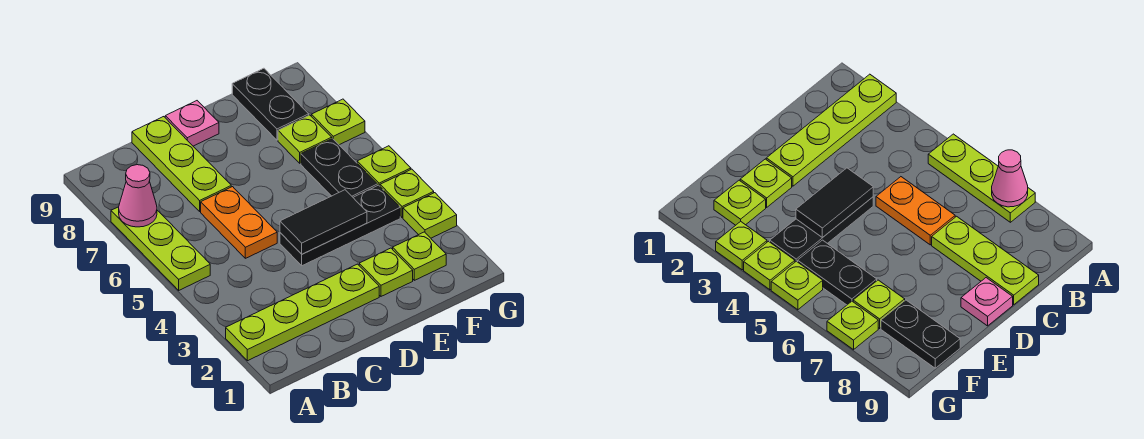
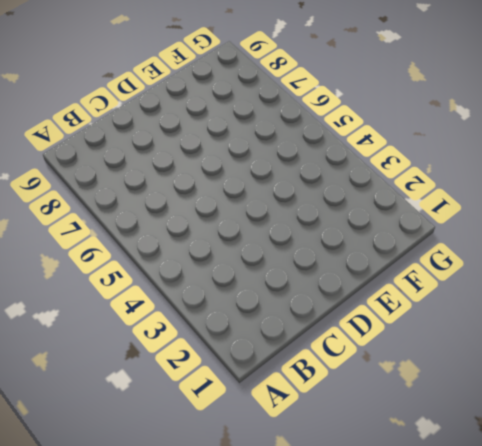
none -> lime 1x4 plate [226,264,379,361]
none -> lime 1x3 plate [111,207,210,290]
none -> orange 1x2 plate [201,187,277,258]

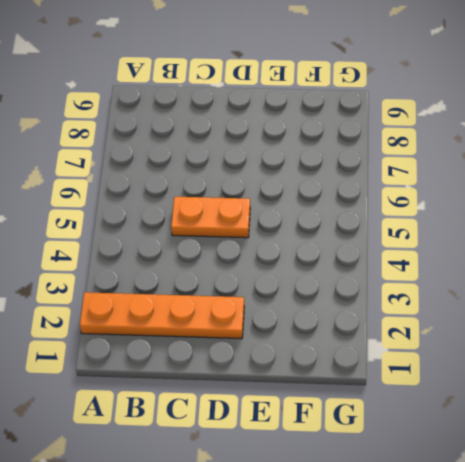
orange 1x4 plate [80,292,244,339] -> lime 1x4 plate [226,264,379,361]
orange 1x2 plate [171,197,250,238] -> orange 1x2 plate turned to [201,187,277,258]
none -> lime 1x3 plate [111,207,210,290]
none -> lime 1x3 plate [132,117,231,211]
none -> black 1x3 plate [280,185,400,266]

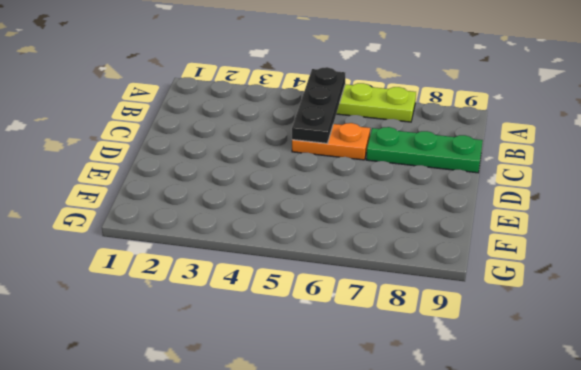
black 1x3 plate [292,67,345,143] -> black 1x3 plate moved to [280,185,400,266]
green 1x3 plate [366,127,483,173] -> lime 1x3 plate [132,117,231,211]
none -> lime 1x4 plate [226,264,379,361]
none -> pink 1x1 plate [165,101,219,146]
none -> lime 1x1 plate [359,248,413,296]

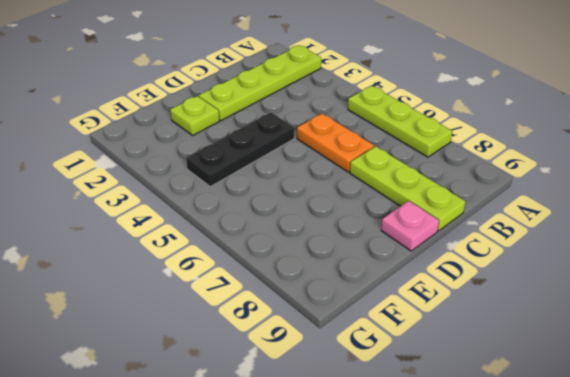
none -> lime 1x1 plate [393,232,446,280]
none -> black 1x2 plate [301,138,377,197]
none -> lime 1x1 plate [278,115,332,163]

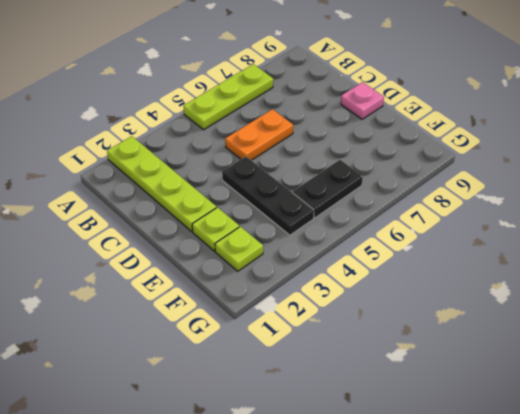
none -> lime 1x3 plate [132,117,231,211]
none -> lime 1x1 plate [278,115,332,163]
none -> black 1x2 plate [232,68,309,140]

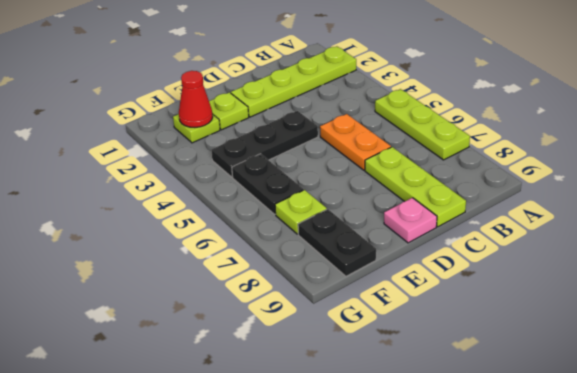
red 1x1 cone [179,71,213,127] -> none
none -> lime 1x1 plate [403,193,457,238]
none -> lime 1x1 plate [380,169,434,218]
none -> lime 1x1 plate [357,146,411,186]

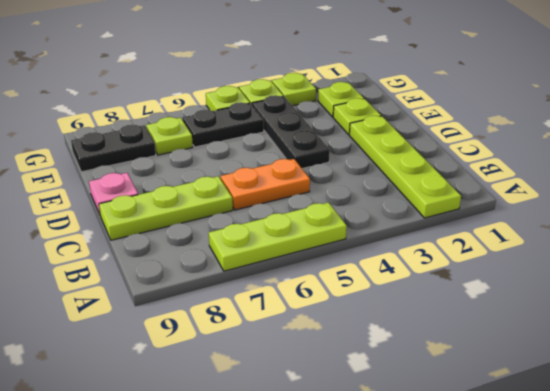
none -> lime 1x1 plate [311,99,365,145]
none -> pink 1x1 cone [119,165,157,227]
none -> black 1x2 tile [280,190,367,254]

